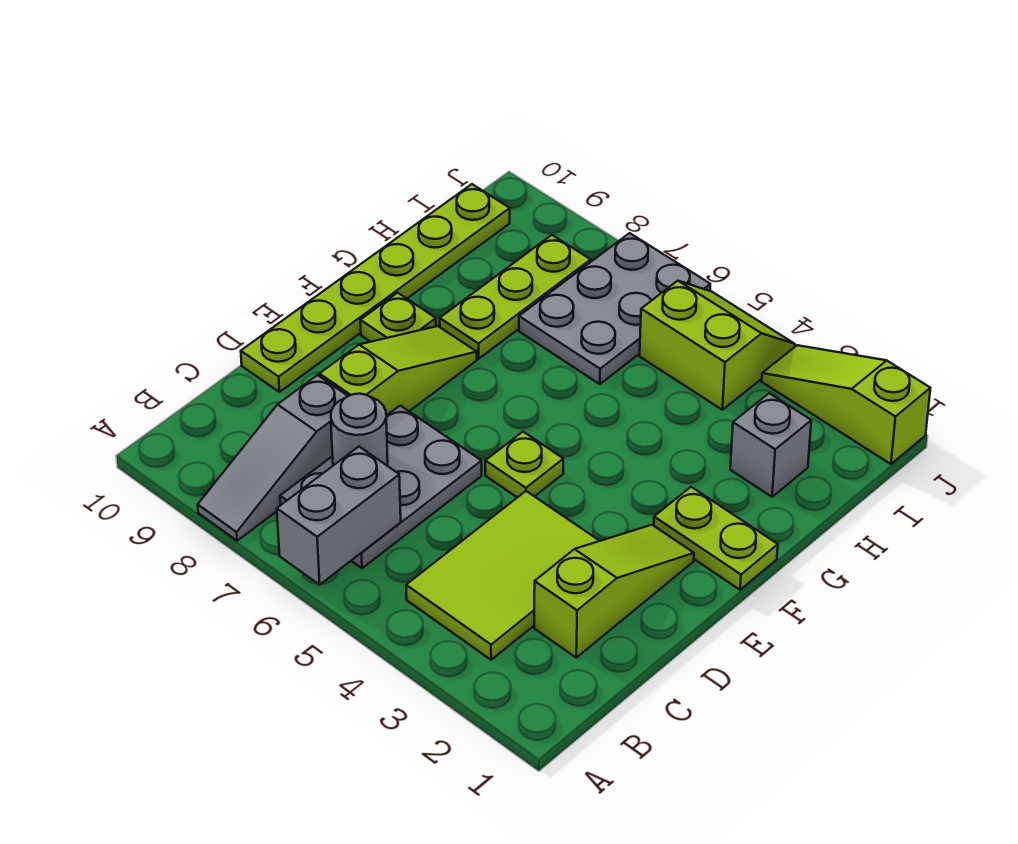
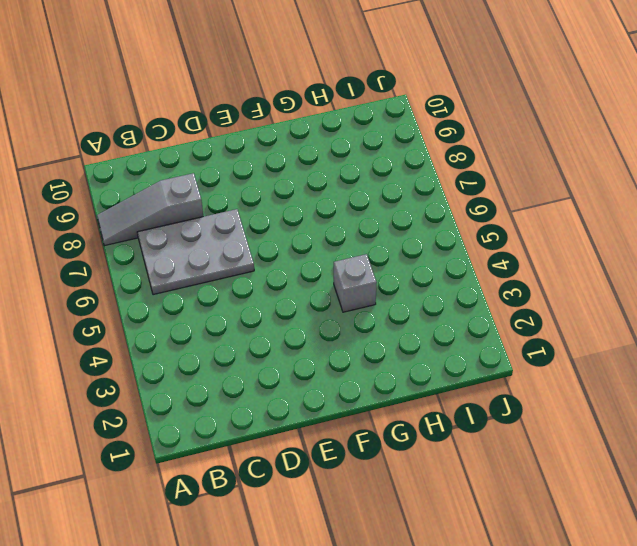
grey 1x1 brick [334,254,377,312] -> grey 1x1 brick moved to [730,393,811,497]
none -> lime 2x3 tile [406,491,599,660]
none -> lime 1x3 slope [534,525,694,658]
none -> lime 1x3 slope [320,326,477,416]

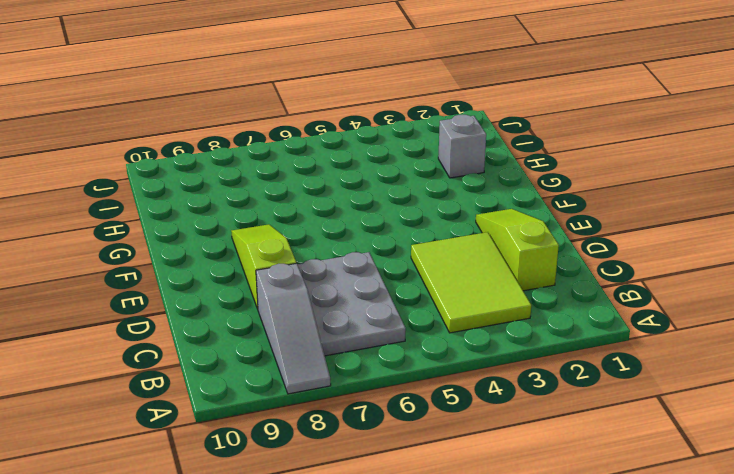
none -> lime 1x6 plate [241,184,510,392]
none -> lime 1x1 plate [485,432,563,498]
none -> lime 1x2 plate [654,487,778,590]

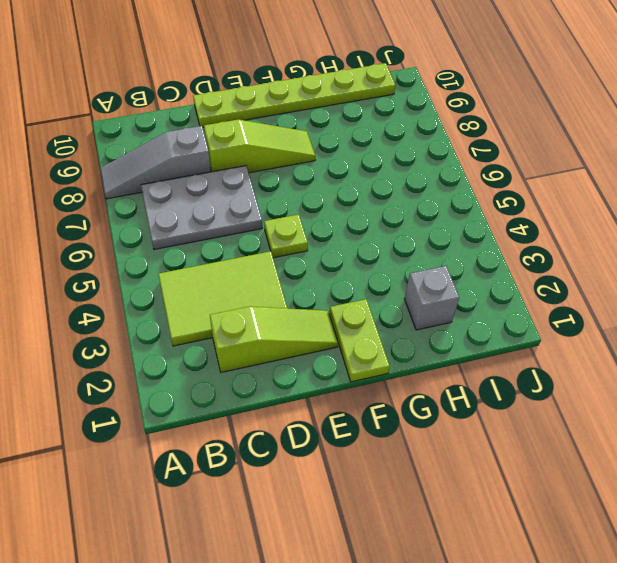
none -> lime 1x1 plate [360,293,436,342]
none -> lime 1x3 plate [440,235,591,359]
none -> grey 2x3 plate [519,233,710,384]

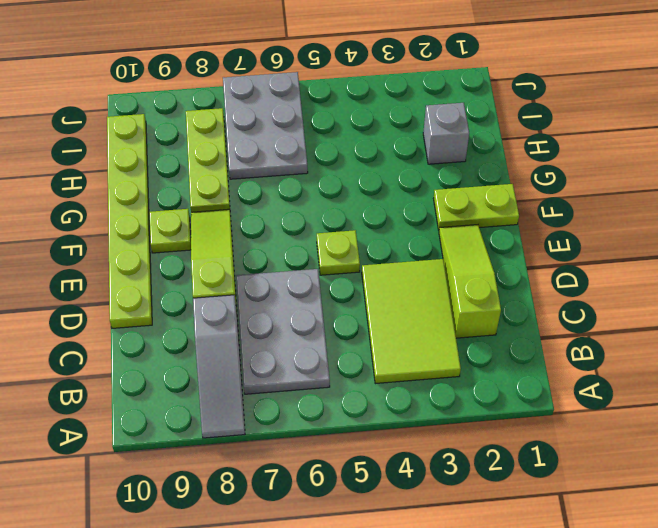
none -> lime 2x2 slope [640,281,795,410]
none -> lime 1x3 slope [762,345,930,464]
none -> grey 1x2 brick [277,447,401,585]

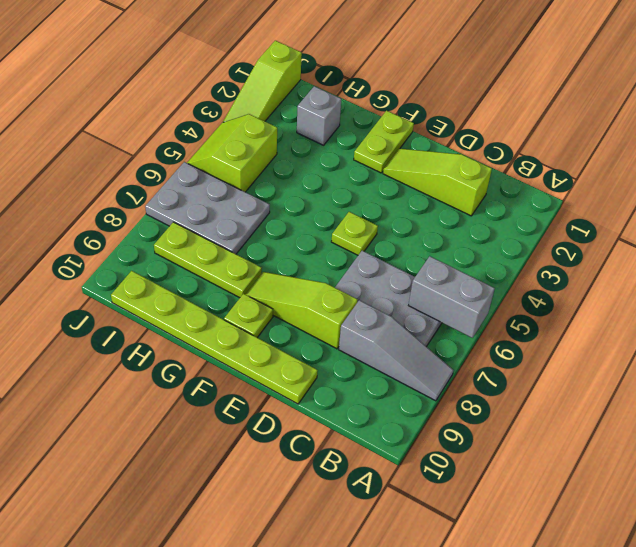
none -> lime 2x3 tile [406,491,599,660]
none -> grey 1x1 round brick [331,394,388,466]

